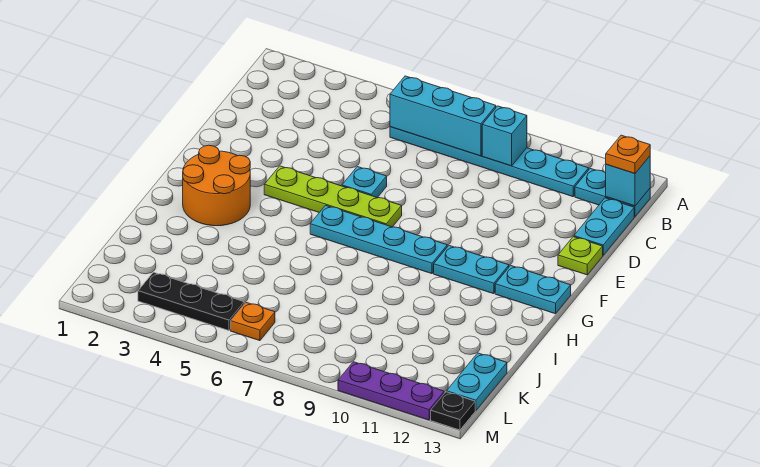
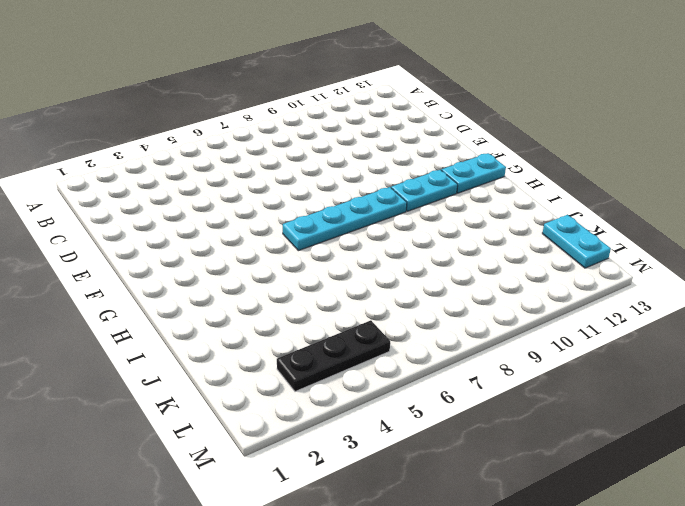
none -> cyan 1x6 plate [390,127,589,197]
none -> cyan 1x2 plate [575,169,650,217]
none -> cyan 1x2 plate [574,198,634,255]

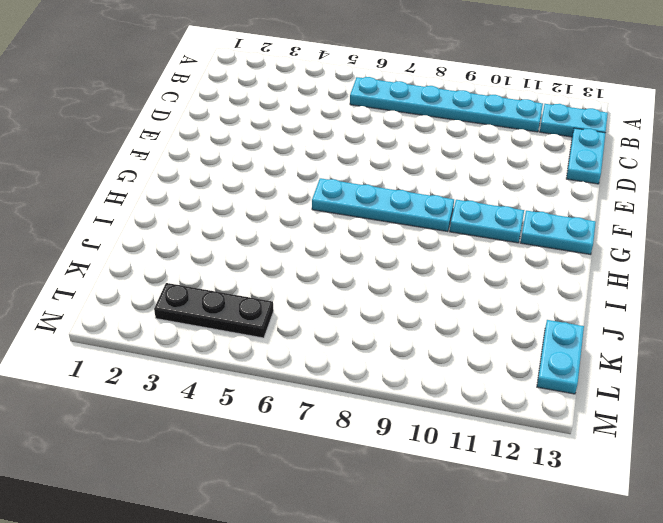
none -> cyan 1x1 plate [342,167,387,198]
none -> lime 1x1 plate [558,237,603,275]
none -> lime 1x4 plate [264,166,402,227]

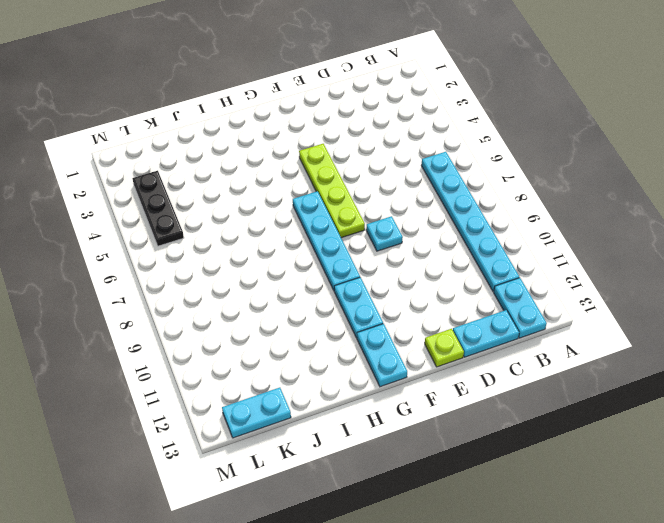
cyan 1x1 plate [366,216,403,251] -> cyan 1x1 plate moved to [342,167,387,198]
none -> orange 2x2 round brick [183,145,250,226]
none -> orange 1x1 plate [231,303,275,341]
none -> purple 1x3 plate [338,362,444,420]

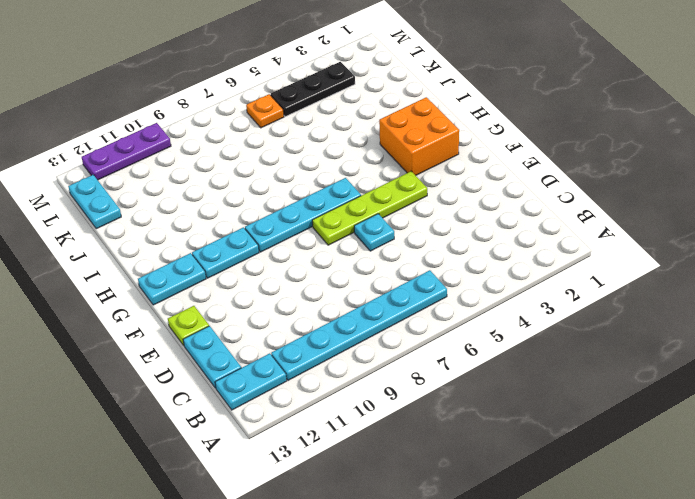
orange 2x2 brick [379,97,459,175] -> orange 2x2 round brick [183,145,250,226]
none -> black 1x1 plate [431,392,475,430]
none -> cyan 1x3 brick [390,76,496,156]
none -> cyan 1x1 brick [482,106,527,166]

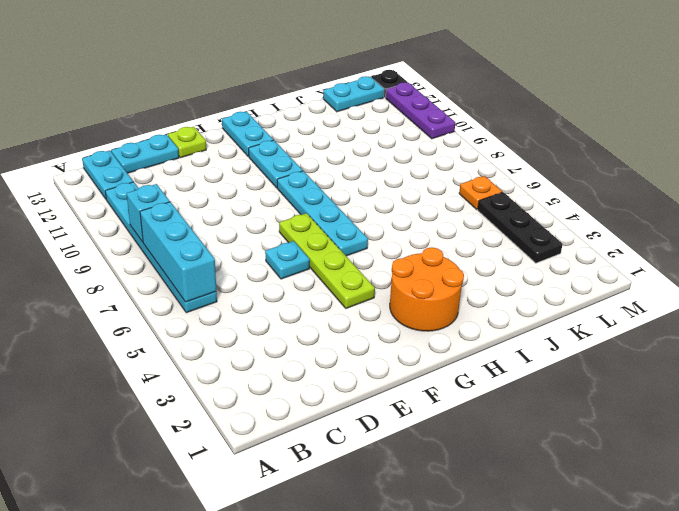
none -> cyan 1x1 brick [606,156,650,206]
none -> orange 1x1 plate [606,135,650,174]

